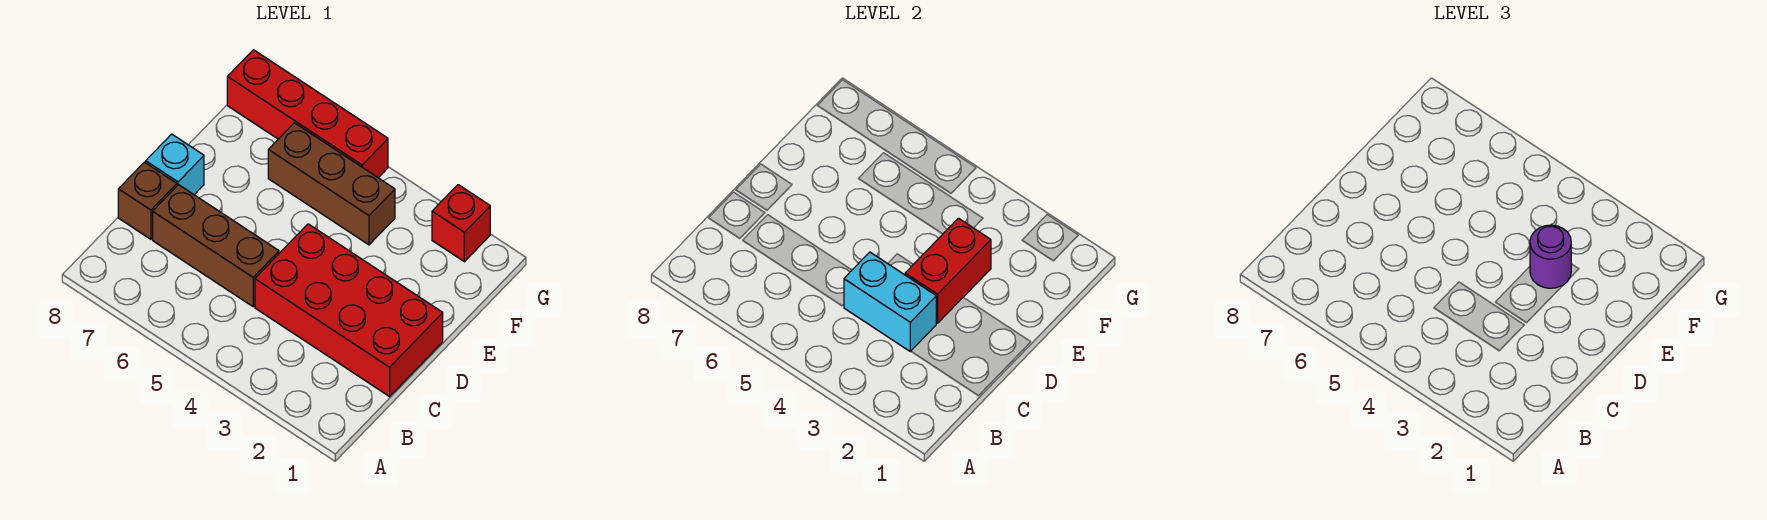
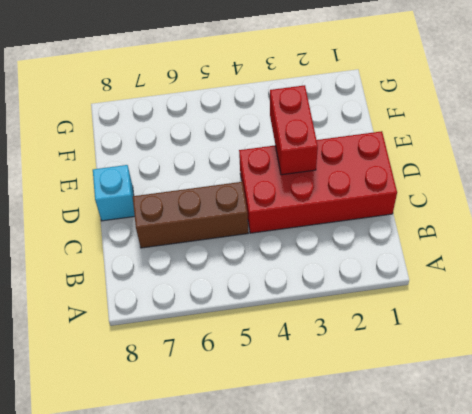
none -> brown 1x1 brick [118,162,177,239]
none -> brown 1x3 brick [268,123,395,245]

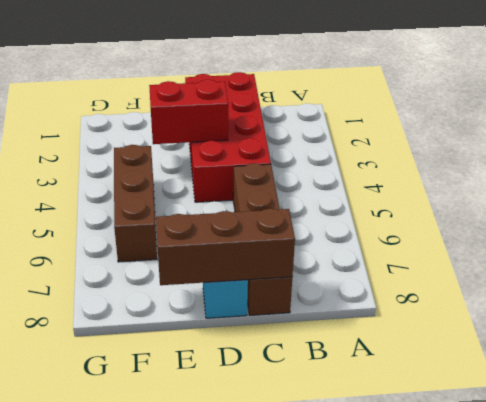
brown 1x3 brick [156,209,295,285] -> none
none -> red 1x1 brick [432,185,490,262]
none -> red 1x4 brick [227,50,388,178]

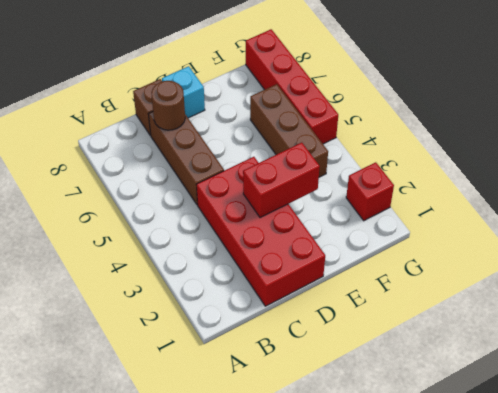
brown 1x1 round brick [151,81,185,130] -> none
none -> cyan 1x2 brick [844,252,936,351]
none -> purple 1x1 round brick [1530,225,1571,288]

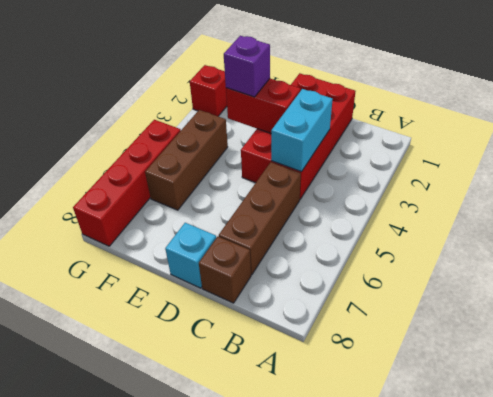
purple 1x1 brick [224,36,270,97] -> purple 1x1 round brick [1530,225,1571,288]

